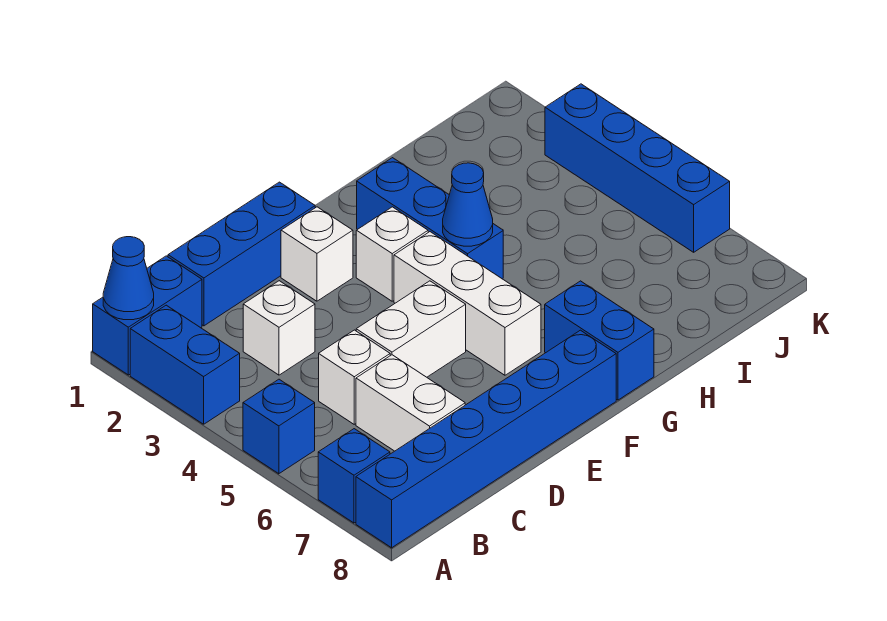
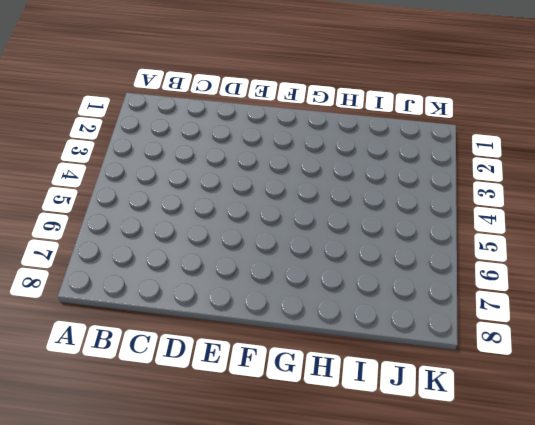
none -> blue 1x2 brick [93,256,202,375]
none -> blue 1x2 brick [130,305,240,424]
none -> blue 1x1 brick [243,379,315,474]

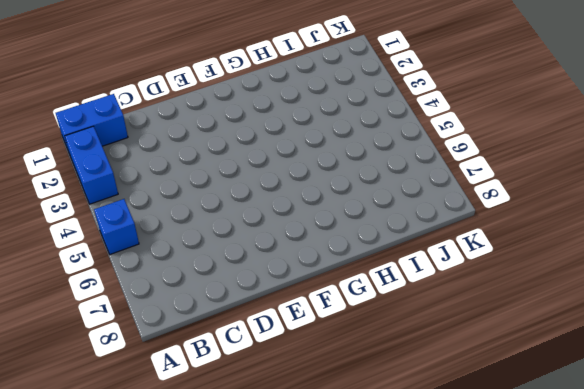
none -> blue 1x1 brick [318,429,390,523]
none -> blue 1x6 brick [356,330,616,548]
none -> blue 1x3 brick [168,182,315,326]

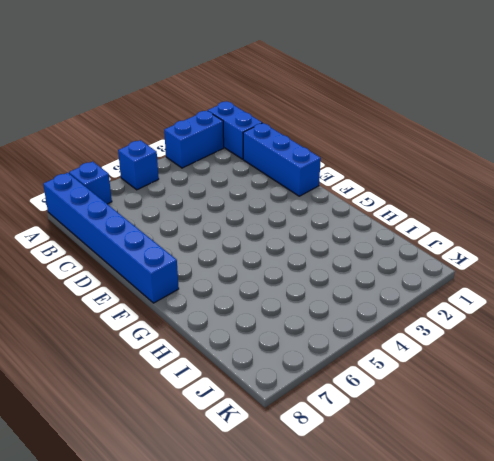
none -> white 1x1 brick [243,281,315,375]
none -> white 1x1 brick [319,330,390,424]
none -> white 1x2 brick [356,355,465,451]

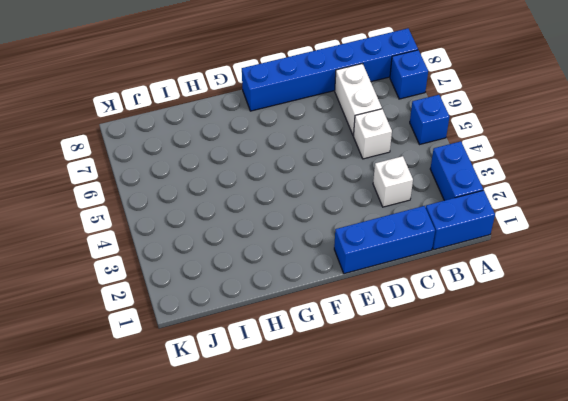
none -> white 1x2 brick [356,281,466,377]
none -> white 1x1 brick [281,207,353,301]
none -> white 1x1 brick [356,207,428,301]

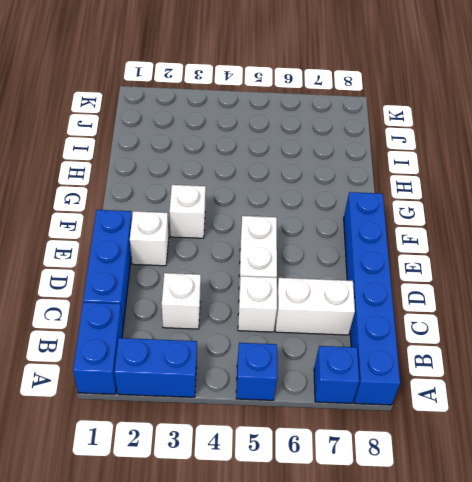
none -> white 1x3 brick [394,232,541,375]
none -> blue 1x3 brick [357,158,503,279]
none -> blue 1x2 brick [545,281,654,400]

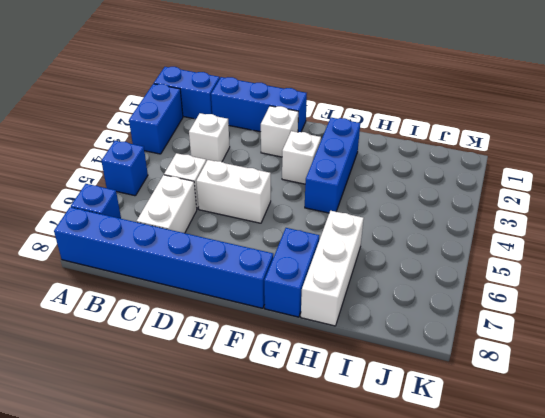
white 1x3 brick [301,211,364,326] -> white 1x3 brick moved to [394,232,541,375]
none -> blue 1x4 brick [545,84,730,252]
none -> blue 1x1 cone [103,237,154,320]
none -> blue 1x1 cone [443,163,493,246]

